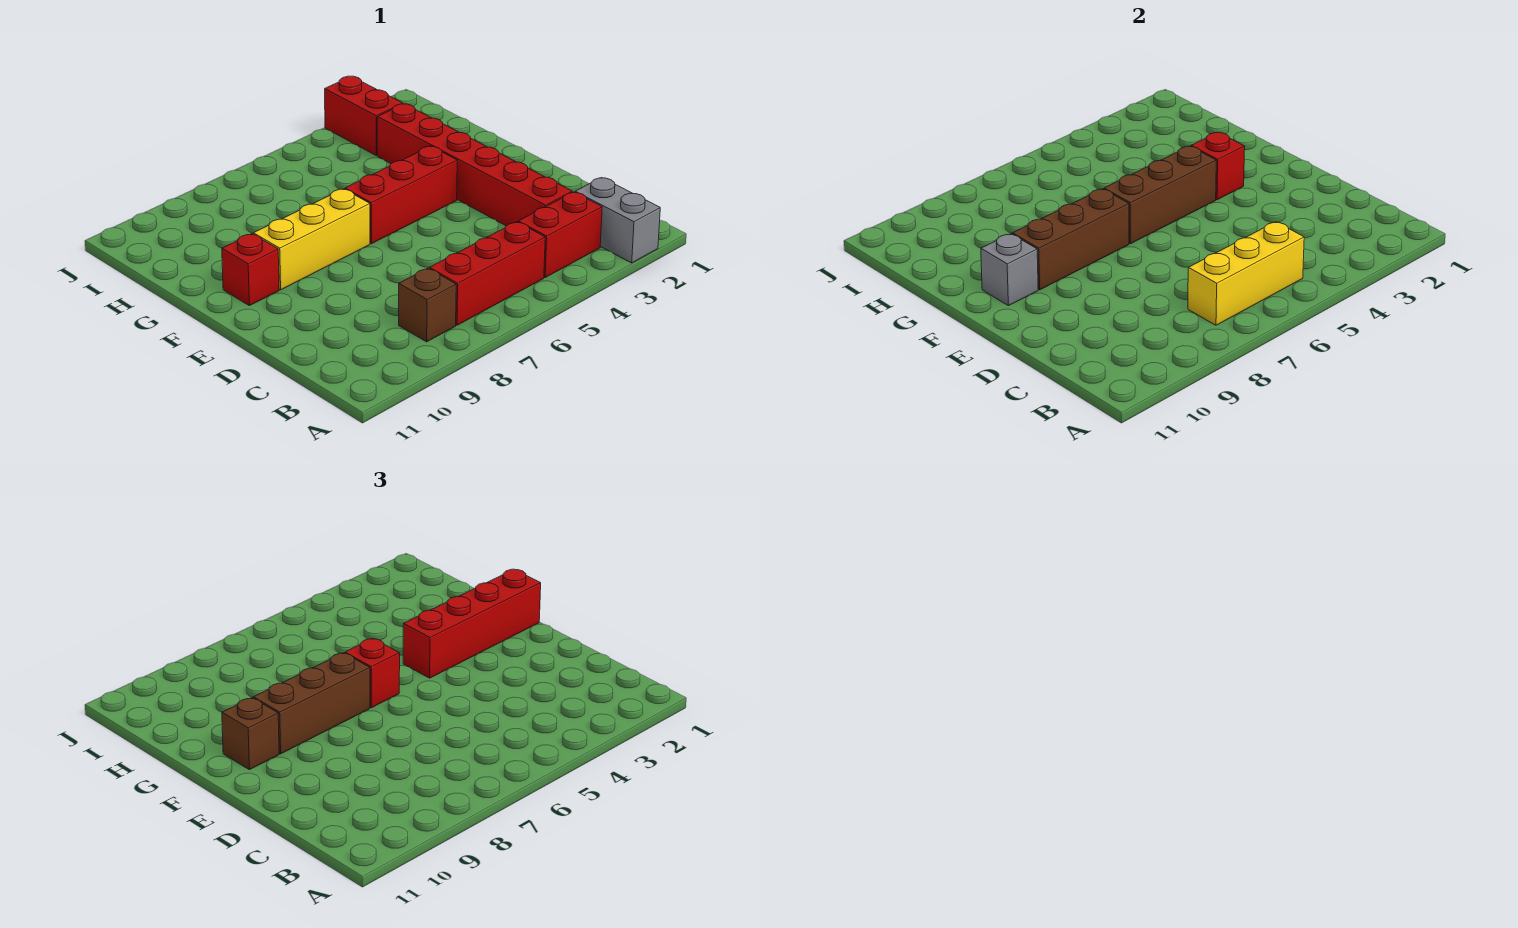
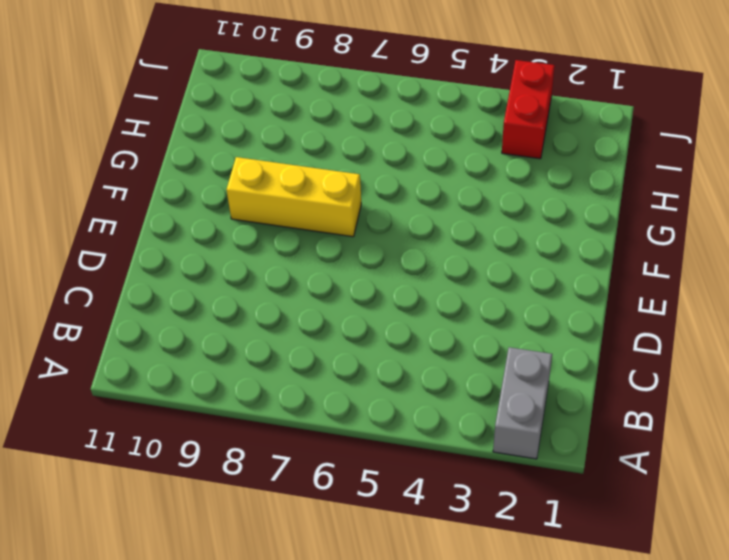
none -> red 1x2 brick [518,192,602,277]
none -> red 1x3 brick [429,222,545,325]
none -> brown 1x1 brick [399,268,456,342]

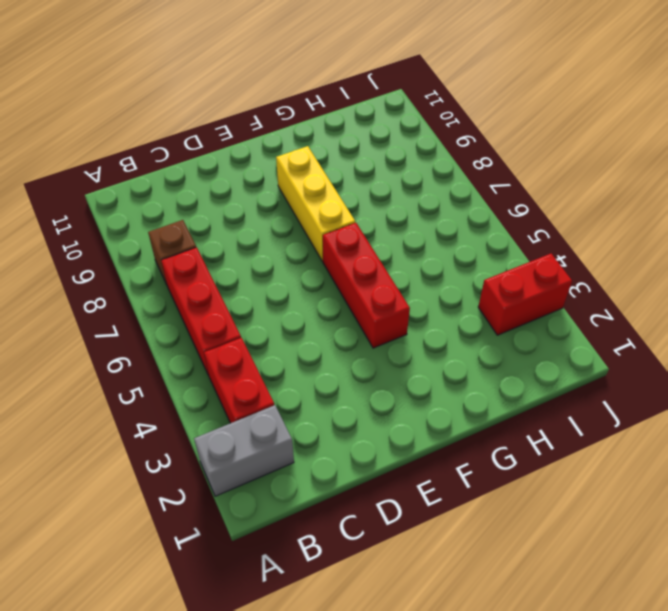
none -> red 1x6 brick [377,104,572,226]
none -> red 1x1 brick [222,234,279,306]
none -> yellow 1x3 brick [1188,222,1304,325]

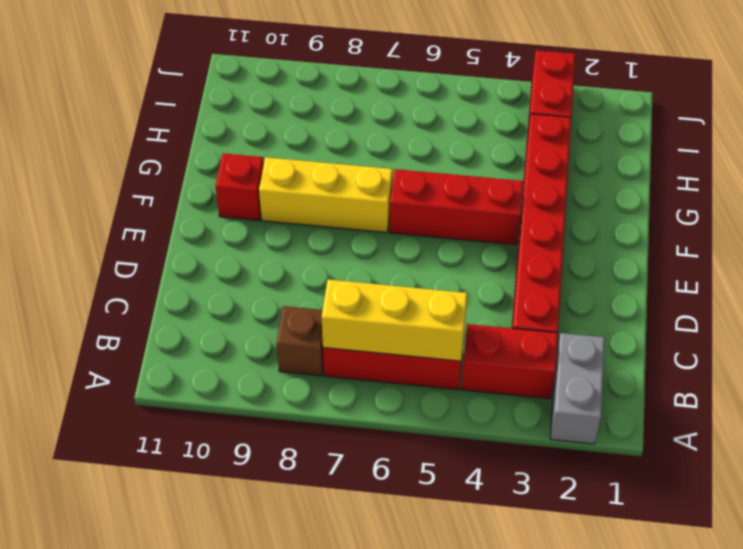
none -> red 1x1 brick [1191,133,1245,200]
none -> brown 1x3 brick [1104,146,1216,244]
none -> brown 1x3 brick [1012,189,1129,290]

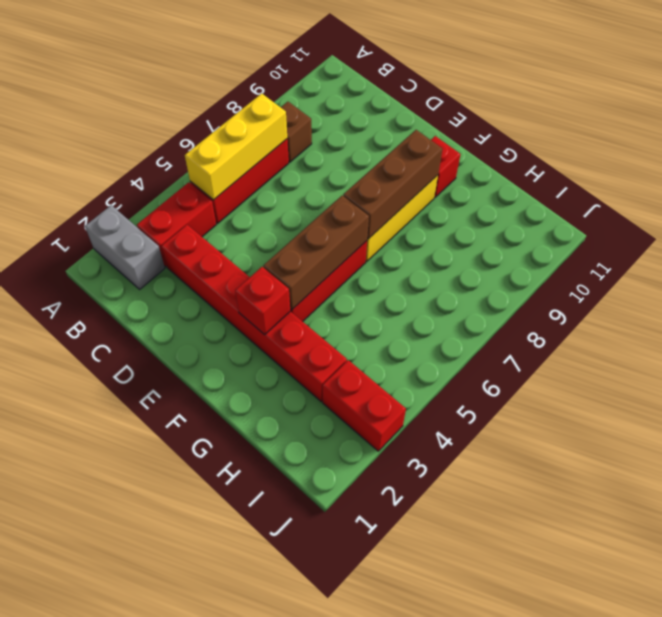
none -> grey 1x1 brick [981,234,1038,306]
none -> red 1x4 brick [403,569,541,678]
none -> red 1x1 brick [345,639,400,708]

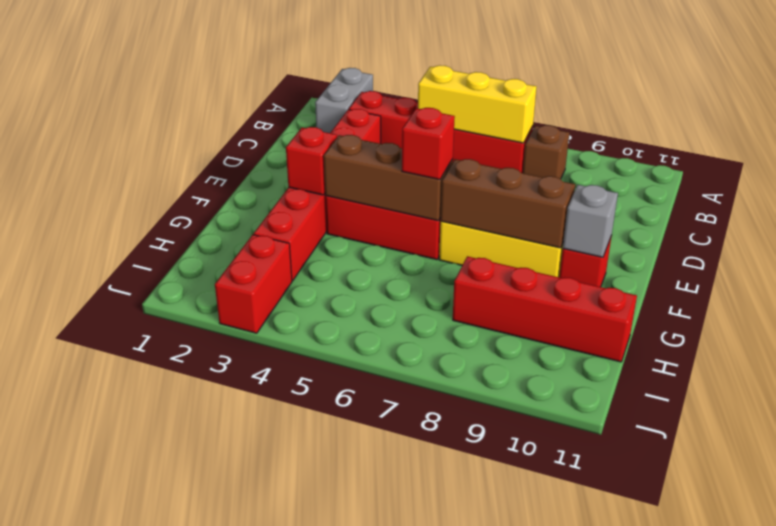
red 1x4 brick [453,256,637,362] -> red 1x4 brick moved to [403,569,541,678]
none -> brown 1x3 brick [253,653,370,754]
none -> brown 1x1 brick [222,698,279,770]

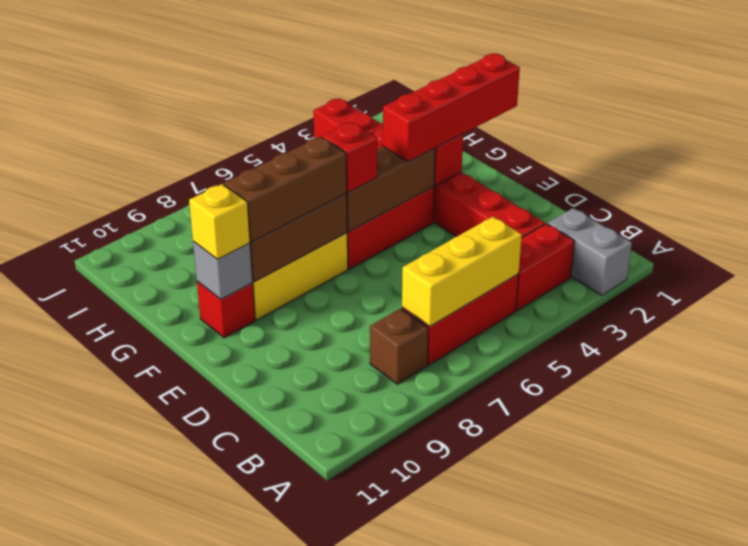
yellow 1x1 brick [189,184,250,259] -> brown 1x1 brick [222,698,279,770]

